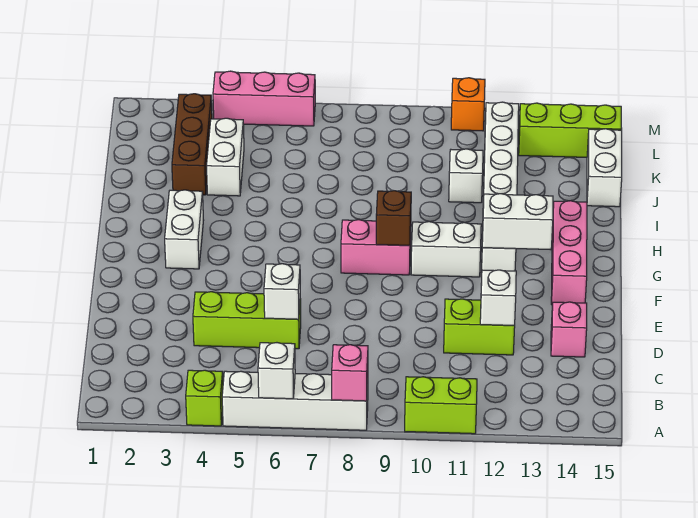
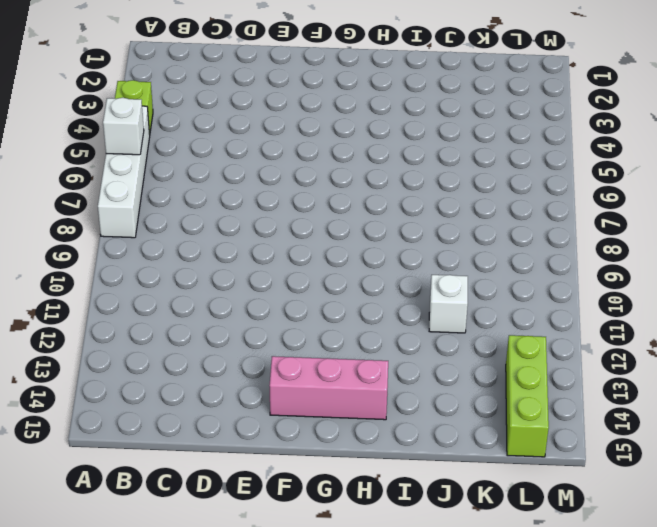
none -> lime 1x2 brick [405,377,477,434]
none -> lime 1x3 brick [193,292,301,349]
none -> lime 1x2 brick [444,299,515,355]

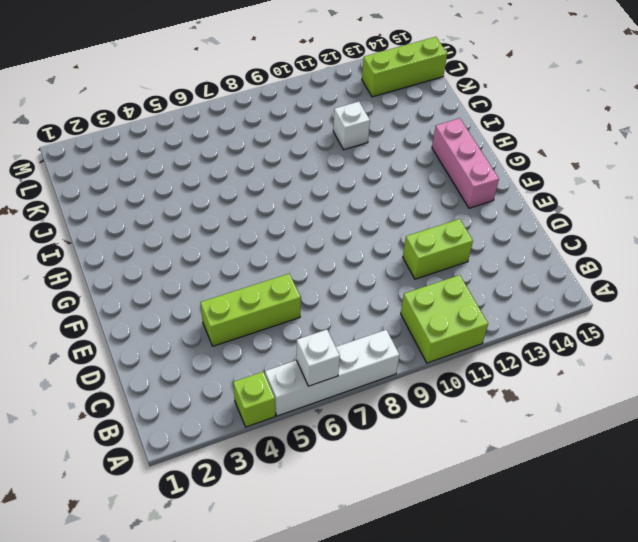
lime 2x2 brick [401,275,488,363] -> lime 1x2 brick [405,377,477,434]
none -> pink 1x1 brick [551,302,587,357]
none -> white 1x2 brick [165,190,204,269]
none -> pink 1x2 brick [341,220,411,275]

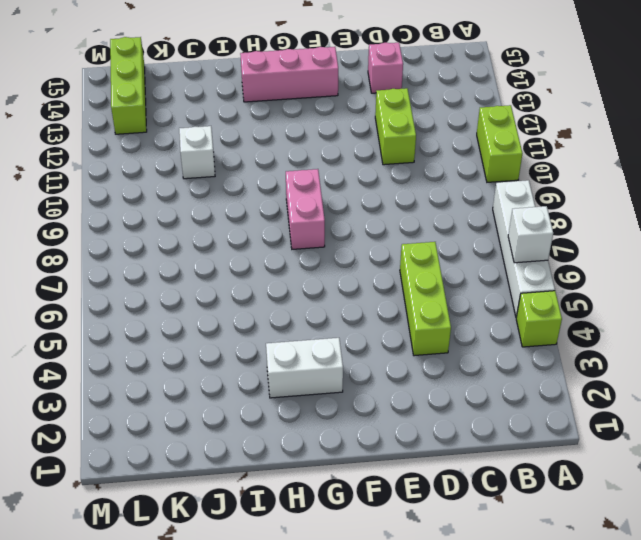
none -> white 1x2 brick [411,222,481,277]
none -> white 1x6 brick [481,102,519,277]
none -> brown 1x3 brick [172,94,212,195]

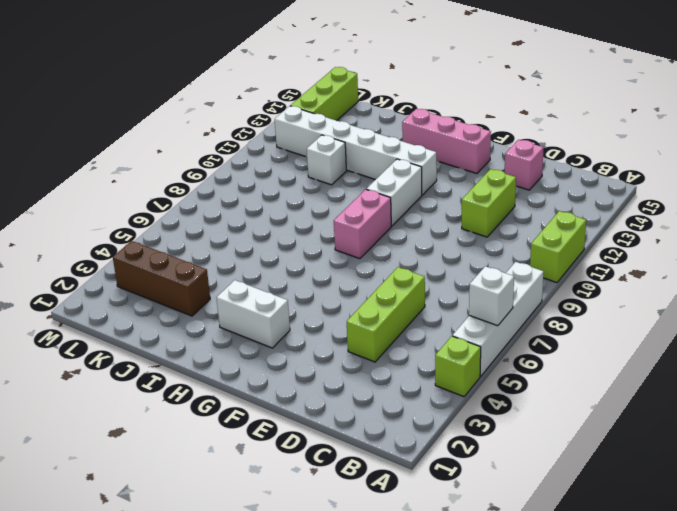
none -> white 1x2 brick [207,118,244,196]
none -> white 1x2 brick [587,129,622,207]
none -> pink 1x3 brick [213,71,315,126]

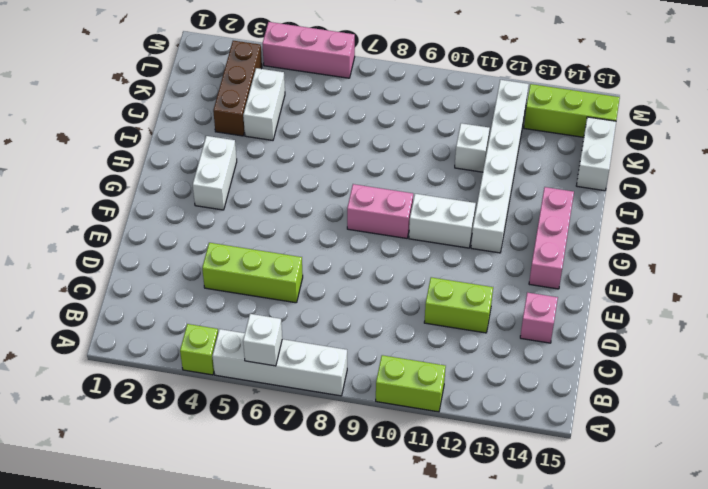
none -> orange 1x1 brick [451,78,485,131]
none -> pink 1x1 brick [332,345,368,401]
none -> white 1x1 brick [264,264,300,319]

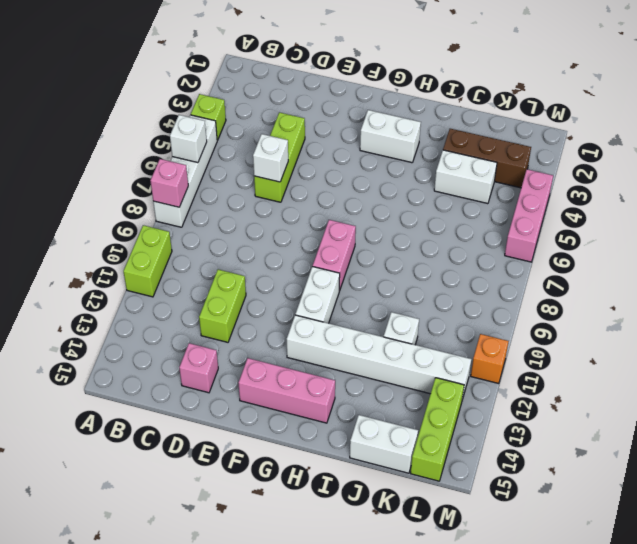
none -> white 1x1 brick [480,270,516,326]
none -> brown 1x1 brick [376,191,411,245]
none -> white 1x2 brick [482,194,553,250]

